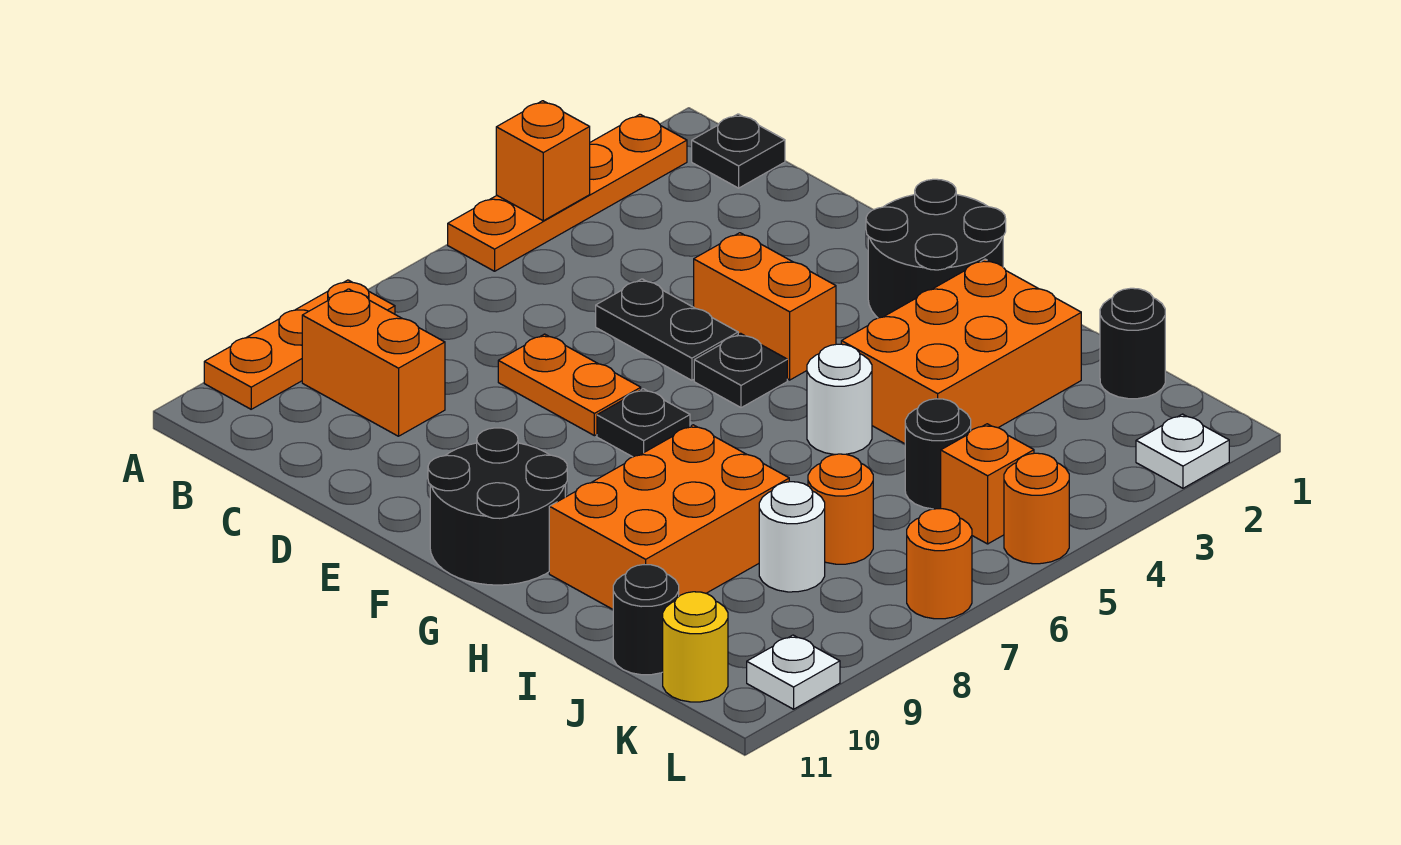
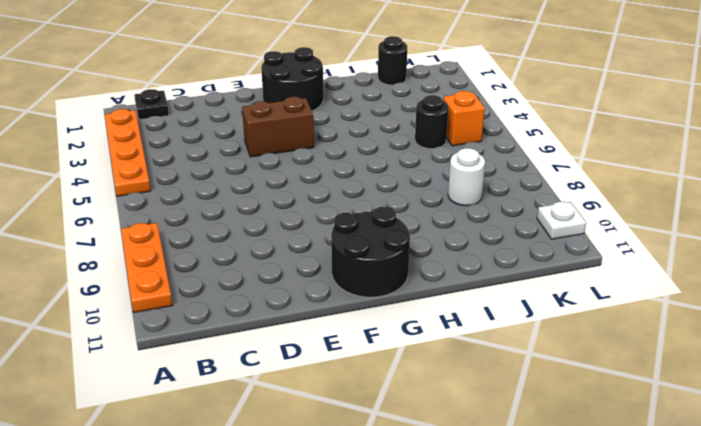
brown 1x2 brick [242,97,314,157] -> orange 1x2 brick [694,233,836,380]
none -> orange 1x2 brick [302,289,445,436]
none -> black 1x2 plate [596,279,738,380]
none -> orange 1x2 plate [498,334,641,436]

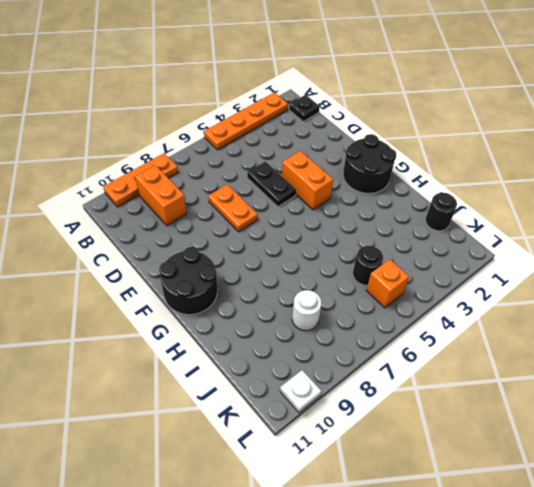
none -> black 1x1 plate [694,333,787,408]
none -> black 1x1 plate [597,389,690,457]
none -> orange 2x3 brick [841,259,1081,444]

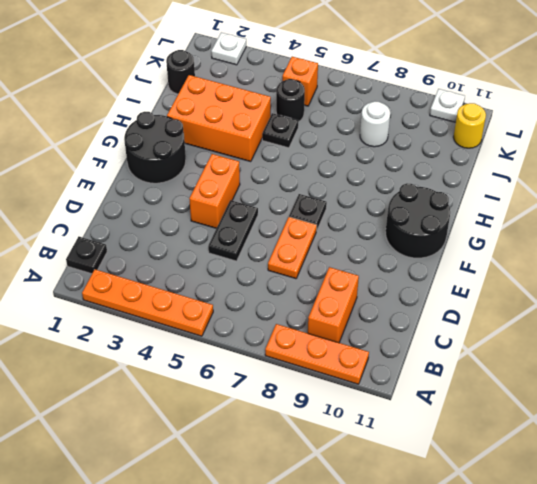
black 1x1 plate [262,113,299,148] -> black 1x1 plate moved to [694,333,787,408]
none -> white 1x1 round brick [807,344,872,454]
none -> orange 2x3 brick [549,425,789,609]
none -> orange 1x1 round brick [808,454,873,564]

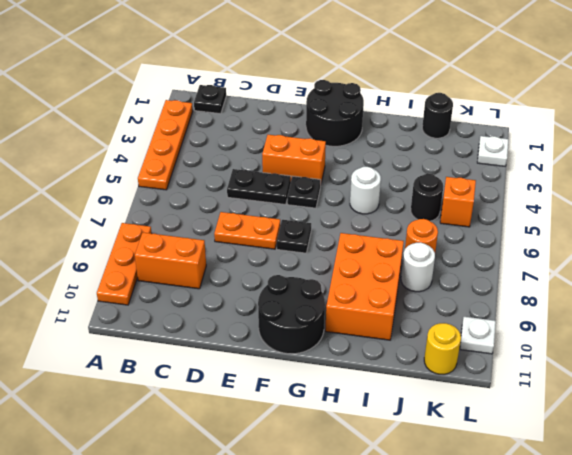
none -> orange 2x3 brick [841,259,1081,444]
none -> black 1x1 round brick [613,565,679,675]
none -> orange 1x1 round brick [1004,453,1069,564]

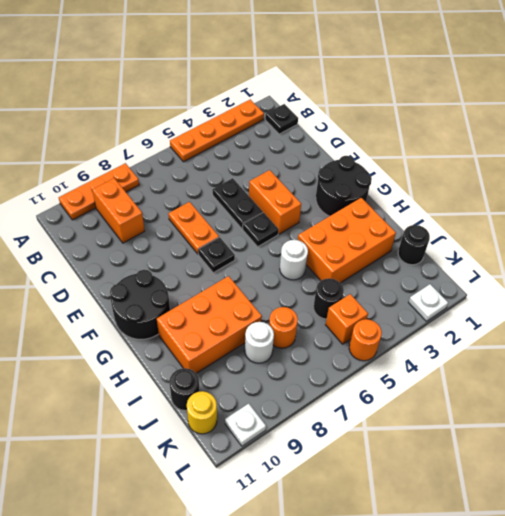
none -> orange 1x1 round brick [907,509,972,619]
none -> orange 1x1 brick [496,101,590,221]

